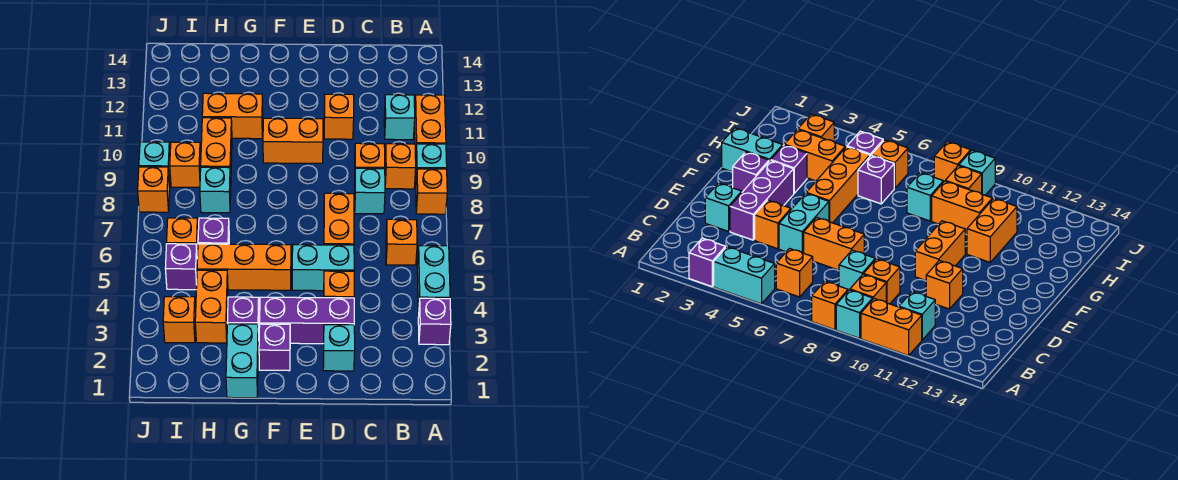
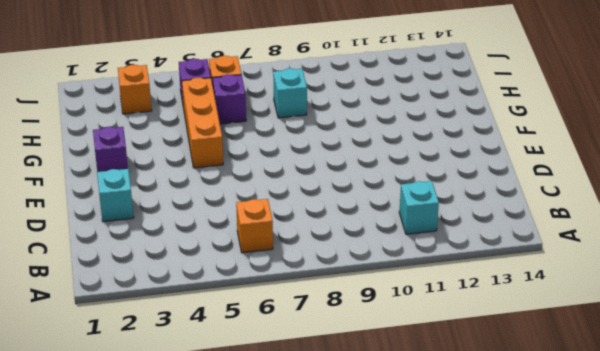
none -> purple 1x1 brick [418,298,451,345]
none -> cyan 1x2 brick [417,246,450,317]
none -> orange 1x1 brick [416,169,447,214]
none -> cyan 1x1 brick [415,144,447,179]

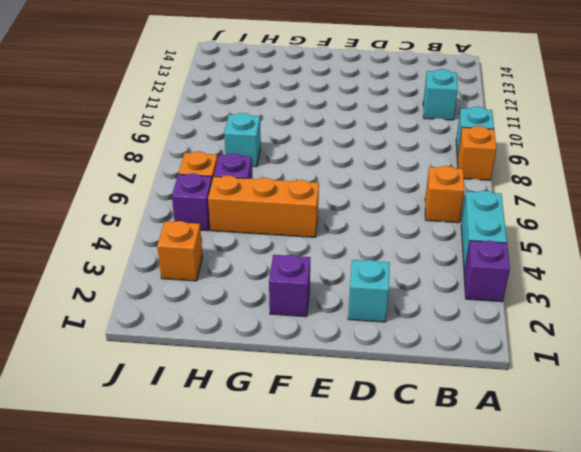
none -> orange 1x2 brick [415,95,446,159]
none -> orange 1x1 brick [385,144,416,189]
none -> cyan 1x1 brick [355,168,385,214]
none -> orange 1x1 brick [355,143,385,169]

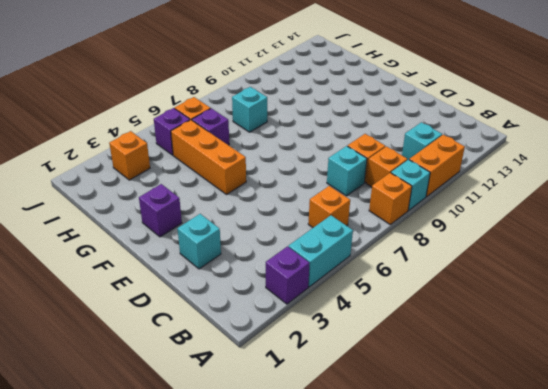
none -> purple 1x3 brick [260,297,354,344]
none -> orange 1x1 brick [324,271,354,298]
none -> cyan 1x2 brick [292,245,354,291]
none -> orange 1x2 brick [324,193,354,245]

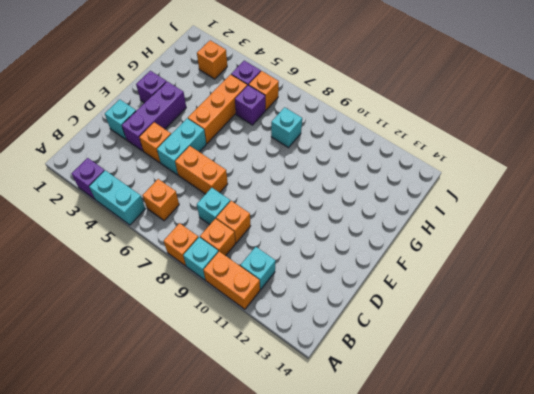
none -> orange 1x1 brick [324,94,354,139]
none -> orange 1x2 brick [263,118,323,163]
none -> cyan 1x2 brick [226,324,258,398]
none -> purple 1x1 brick [227,297,259,341]

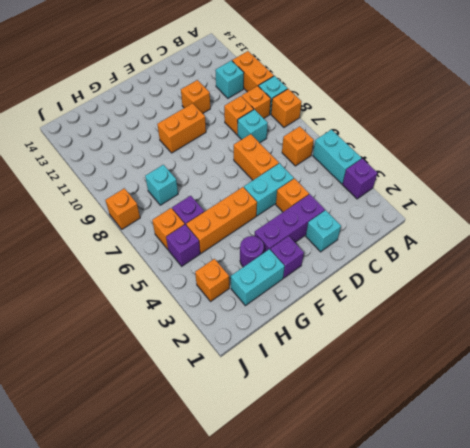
cyan 1x2 brick [231,249,285,306] -> cyan 1x2 brick turned to [226,324,258,398]
purple 1x1 round brick [240,236,264,267] -> purple 1x1 brick [227,297,259,341]
none -> orange 1x2 brick [202,93,263,139]
none -> orange 1x2 brick [195,270,228,343]
none -> orange 1x2 brick [201,118,232,180]
none -> orange 1x1 brick [170,142,201,187]

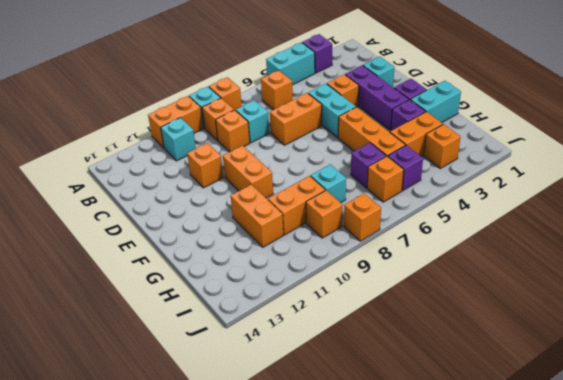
none -> cyan 1x1 brick [139,142,170,186]

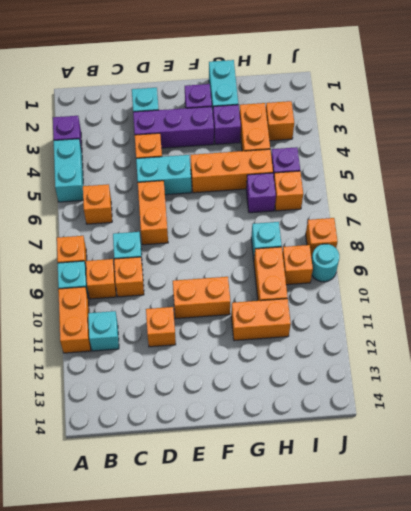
cyan 1x1 round brick [312,244,339,282] -> cyan 1x1 brick [139,142,170,186]

